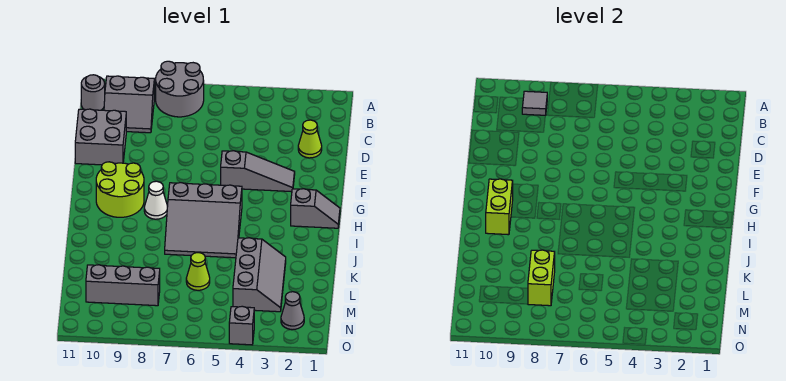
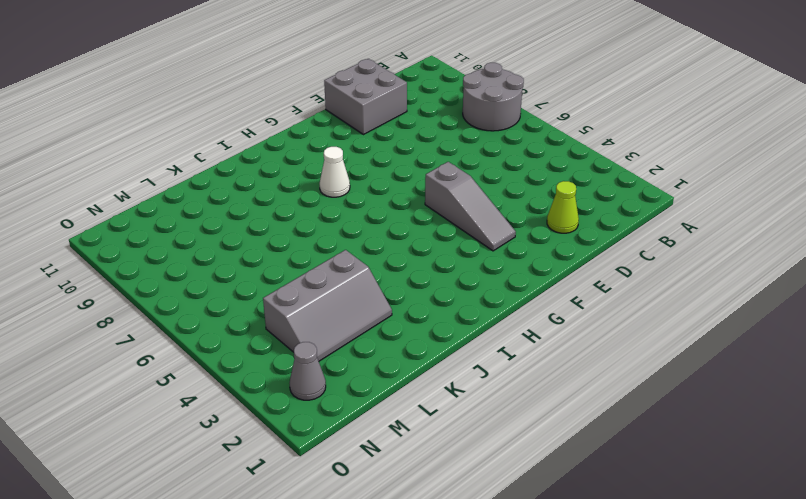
none -> grey 2x2 slope [104,76,154,133]
none -> grey 1x1 round brick [81,75,105,110]
none -> lime 2x2 round brick [96,162,144,217]

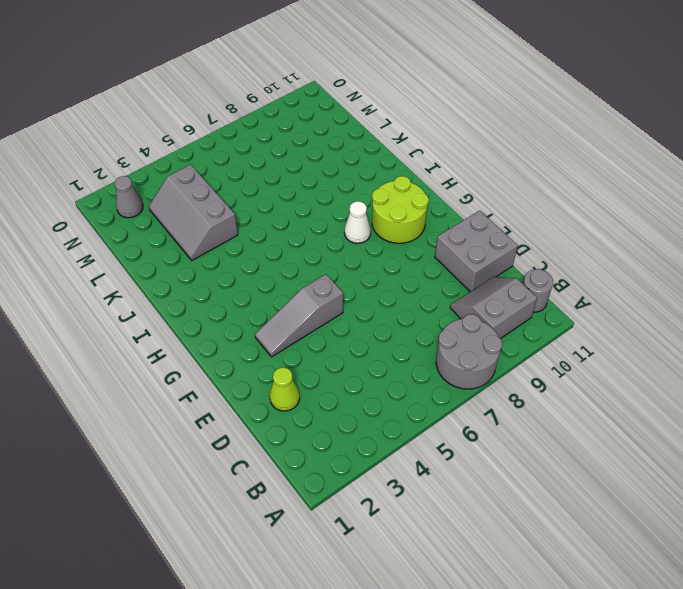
none -> grey 1x2 slope [291,189,340,228]
none -> grey 3x3 slope [165,183,242,258]
none -> lime 1x1 cone [186,253,210,290]

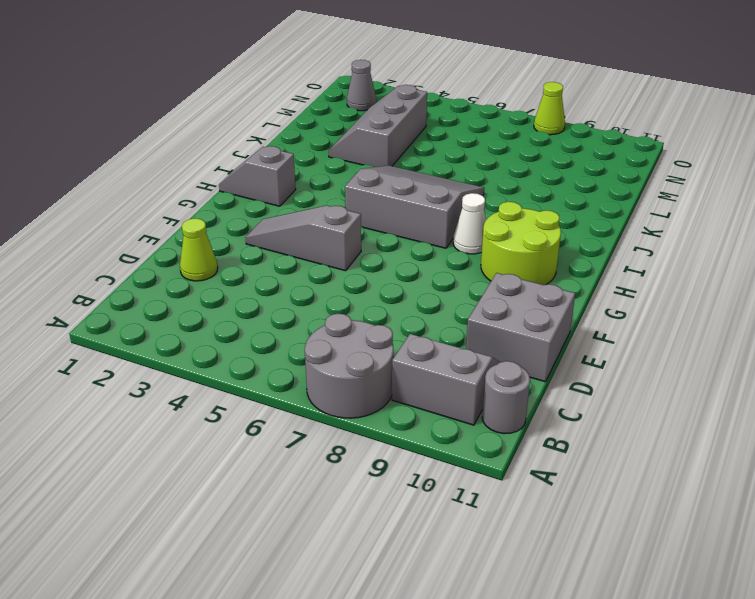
lime 1x1 cone [534,82,565,135] -> lime 1x1 cone moved to [186,253,210,290]
none -> grey 1x3 brick [86,265,160,306]
none -> grey 1x1 brick [229,306,254,345]
none -> grey 1x1 tile [522,91,547,116]

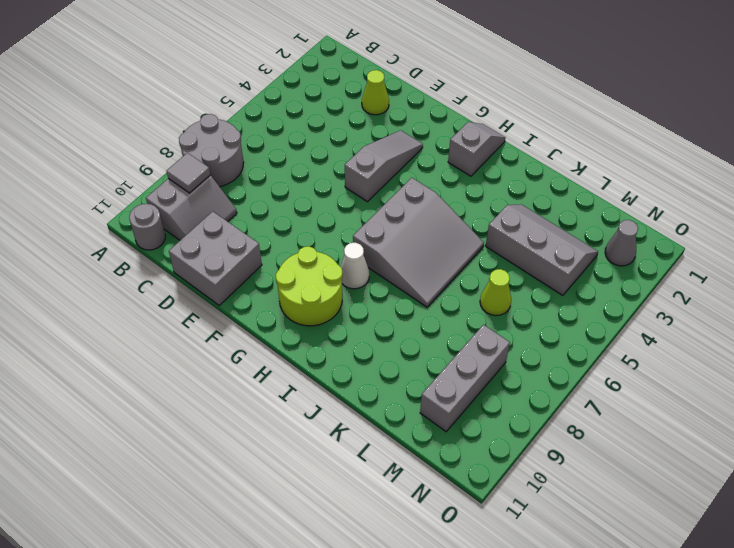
none -> grey 1x1 brick [229,306,254,345]
none -> lime 1x2 brick [486,179,513,235]
none -> lime 1x2 brick [528,250,555,306]

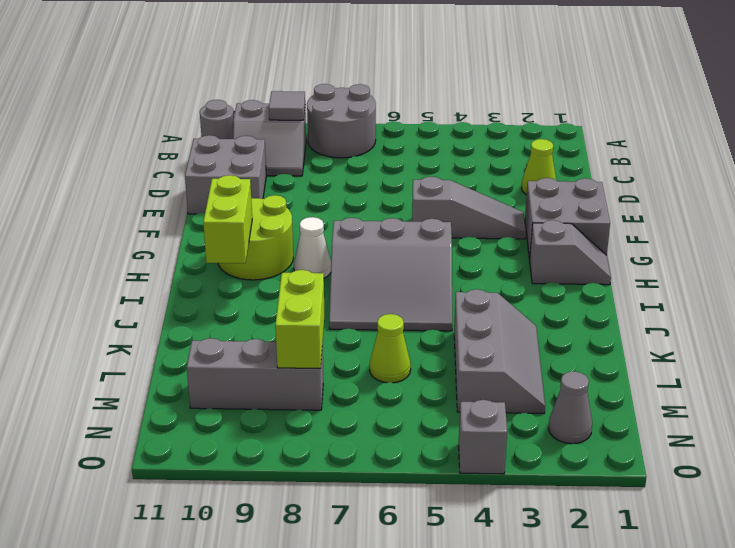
grey 2x2 brick [525,178,610,260] -> none

